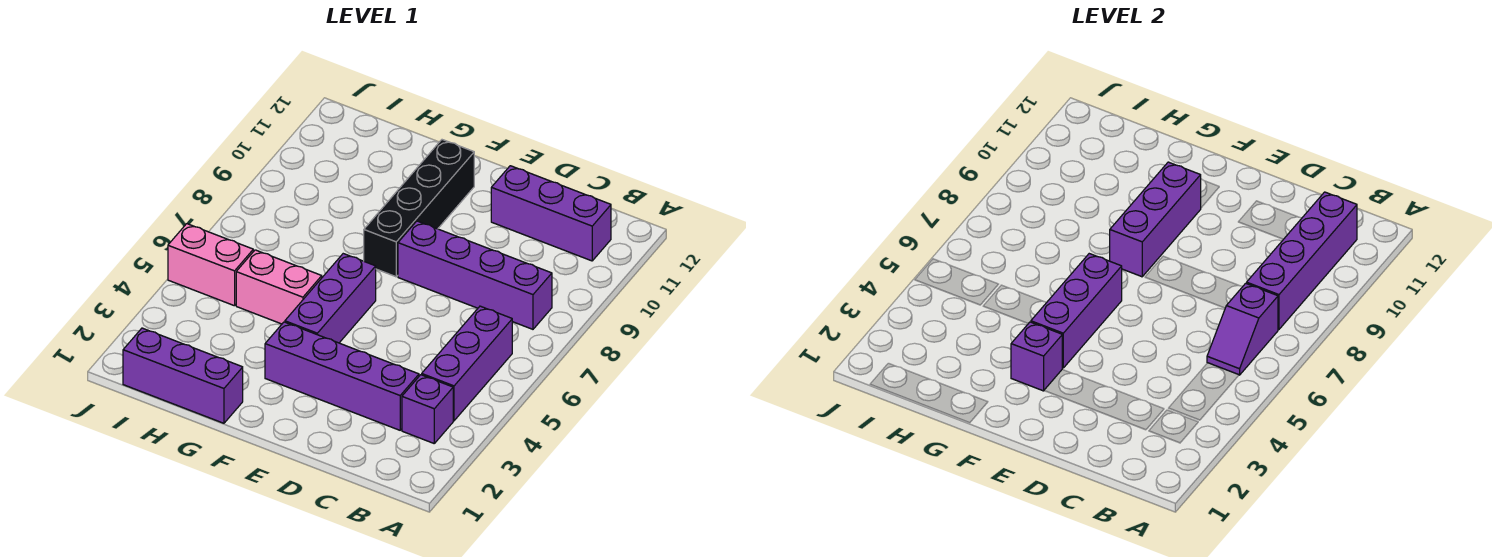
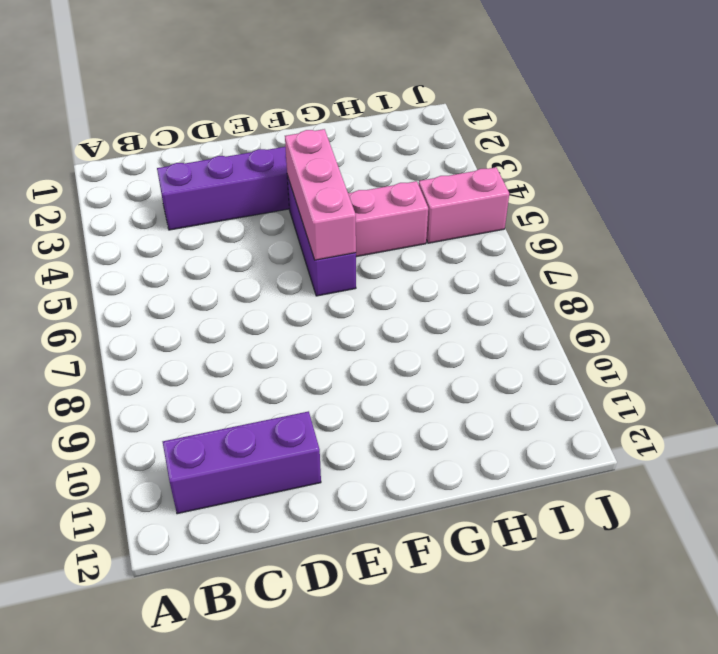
pink 1x3 brick [285,129,356,260] -> purple 1x3 brick [1031,254,1122,368]
none -> purple 1x1 brick [402,375,453,443]
none -> purple 1x3 brick [422,306,512,421]
none -> purple 1x4 brick [398,221,552,329]

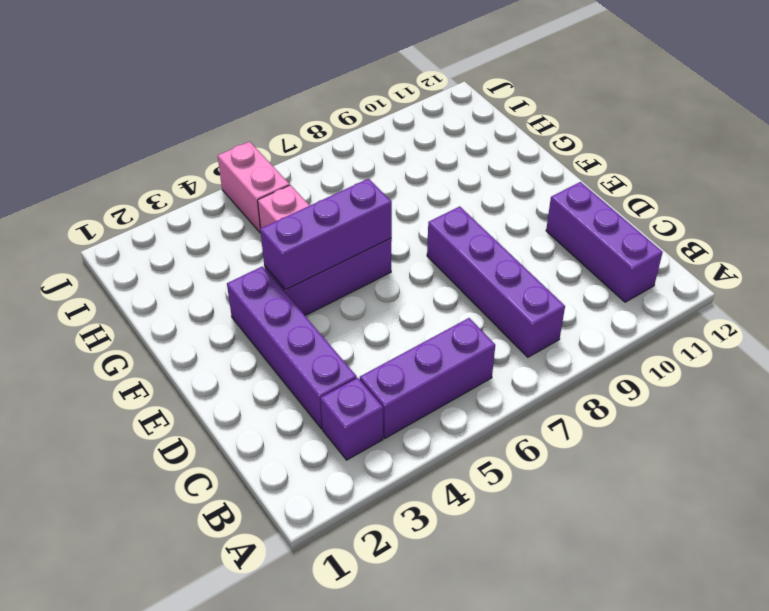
none -> black 1x4 brick [364,140,474,277]
none -> purple 1x3 brick [123,328,243,423]
none -> purple 1x2 slope [1207,283,1278,375]

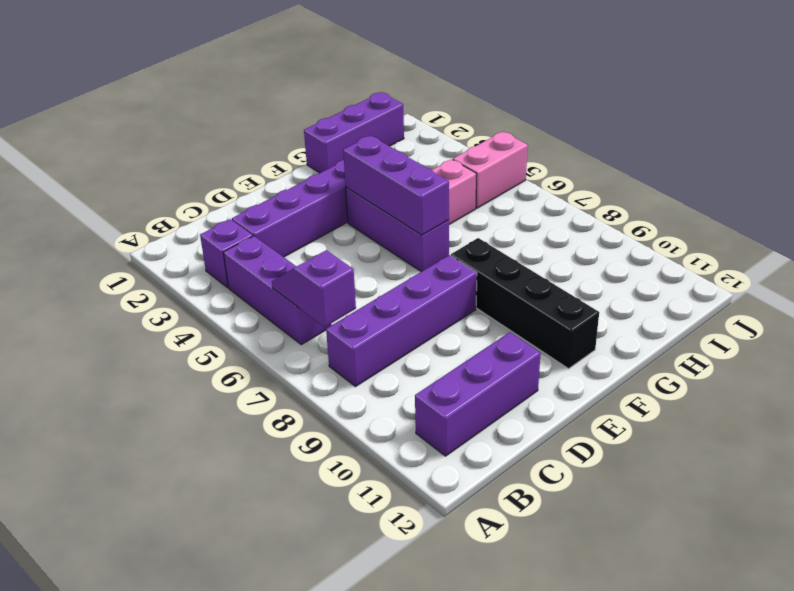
none -> purple 1x4 brick [1247,192,1357,329]
none -> purple 1x1 brick [1011,322,1062,391]
none -> purple 1x3 brick [1110,162,1201,277]

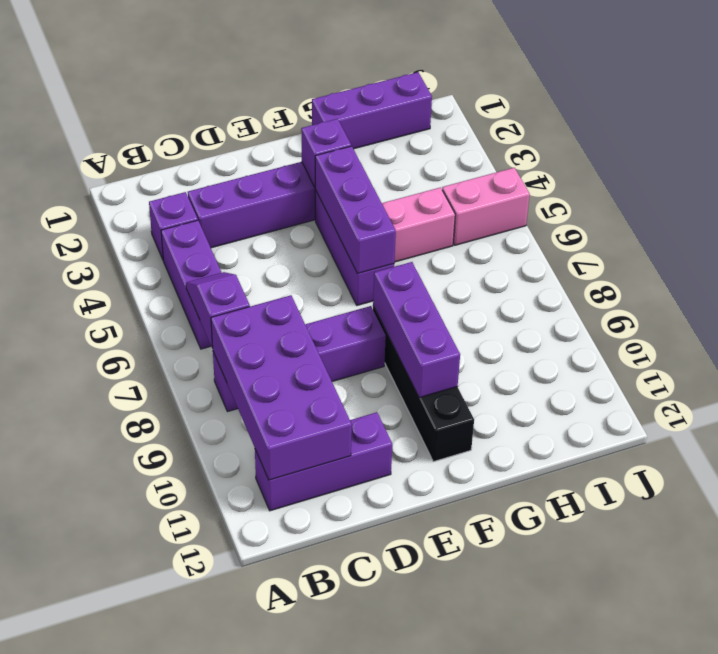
purple 2x4 brick [211,295,352,480] -> purple 1x4 brick [1247,192,1357,329]

